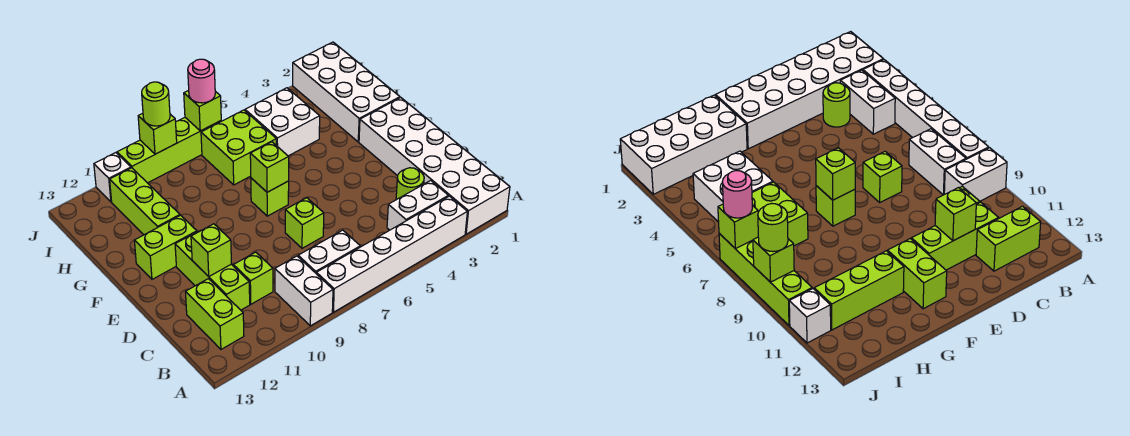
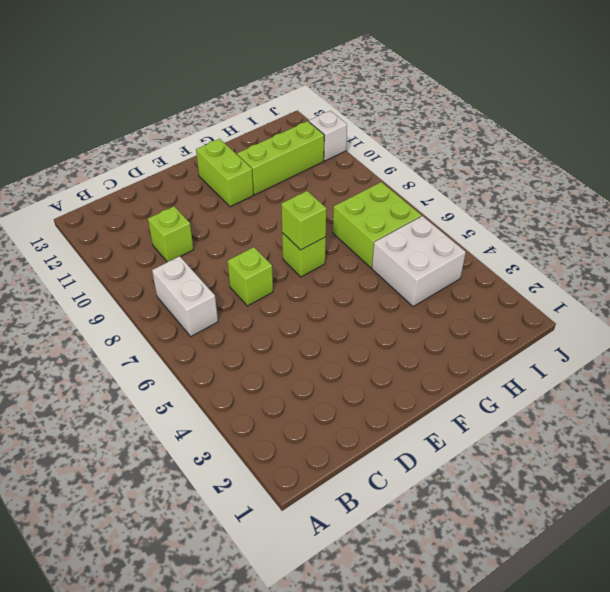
none -> white 2x6 brick [359,98,510,234]
none -> white 1x6 brick [316,196,467,312]
none -> white 1x2 brick [275,256,333,326]

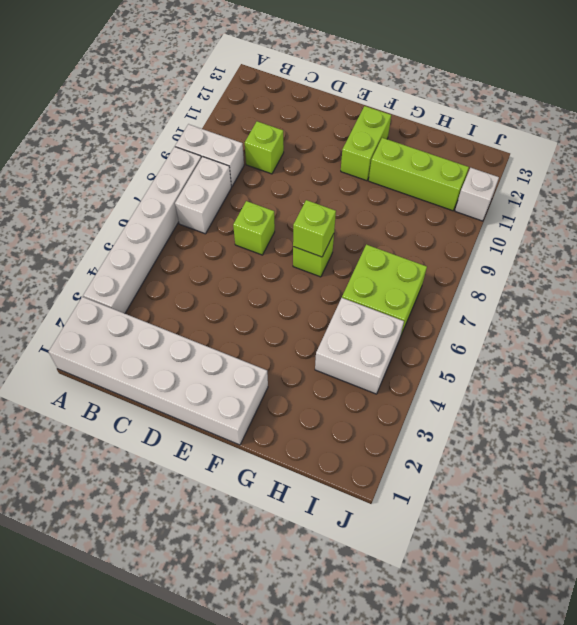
none -> white 1x2 brick [387,180,448,230]
none -> lime 1x2 brick [186,279,244,349]
none -> lime 1x1 round brick [396,168,424,200]

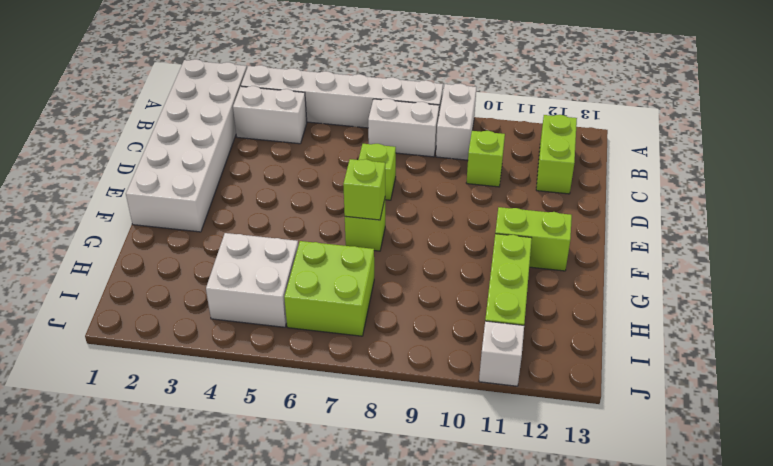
none -> lime 1x1 round brick [396,168,424,200]
none -> lime 1x3 brick [175,232,250,310]
none -> white 2x4 brick [293,42,400,142]

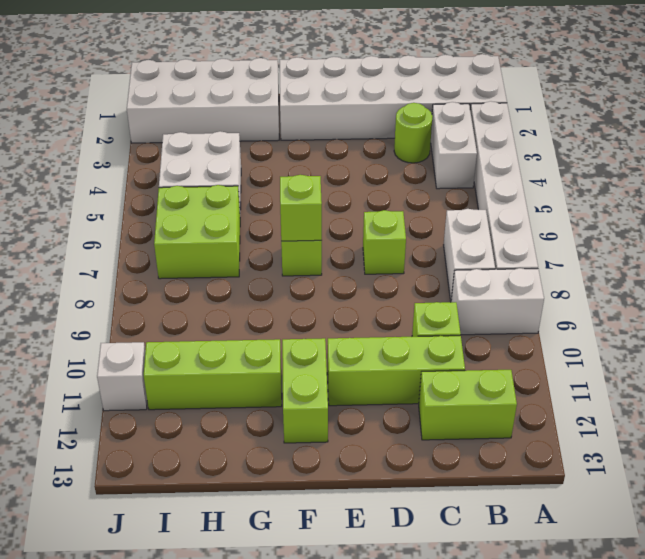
none -> lime 1x4 brick [117,118,221,183]
none -> lime 1x1 brick [191,224,231,277]
none -> lime 1x1 brick [184,90,221,131]

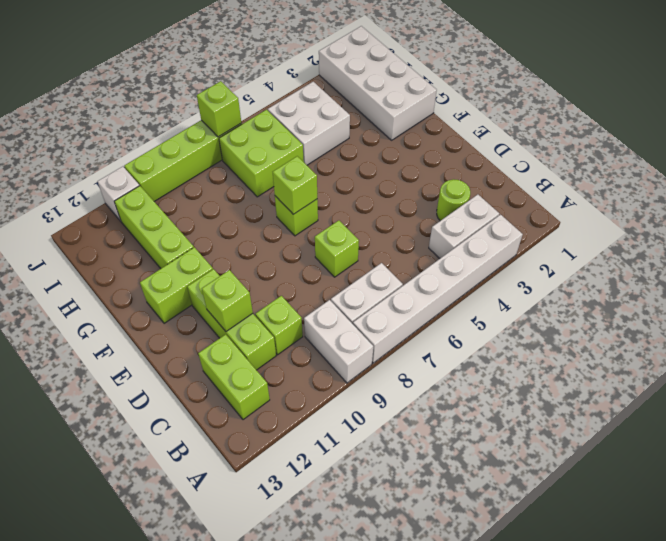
none -> white 2x6 brick [359,98,510,234]
none -> lime 1x1 brick [138,113,177,154]
none -> pink 1x1 round brick [188,59,215,103]

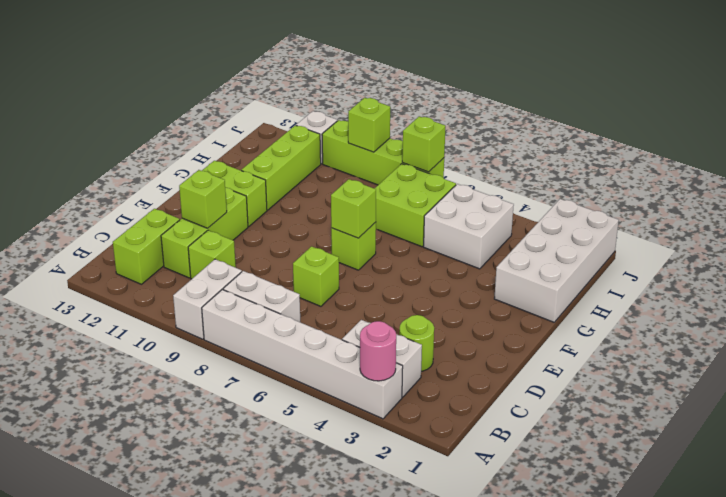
pink 1x1 round brick [360,321,396,381] -> pink 1x1 round brick moved to [188,59,215,103]
none -> white 2x6 brick [359,98,510,234]
none -> lime 1x1 round brick [142,82,170,126]

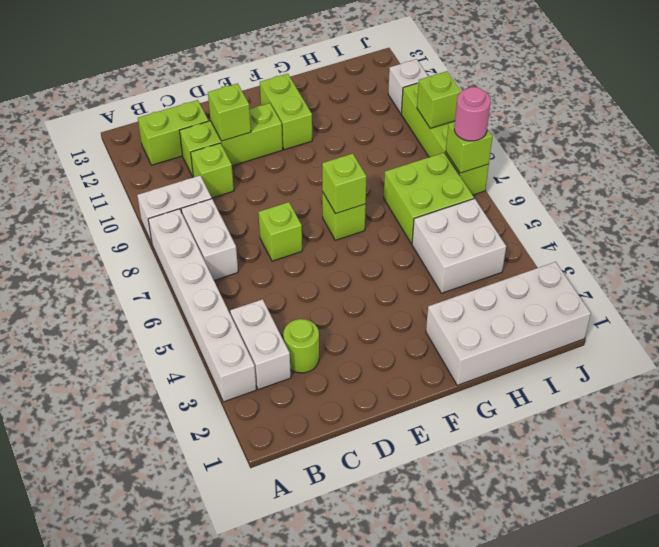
none -> white 2x6 brick [359,98,510,234]
none -> lime 1x3 brick [110,168,180,235]
none -> lime 1x1 round brick [142,82,170,126]

